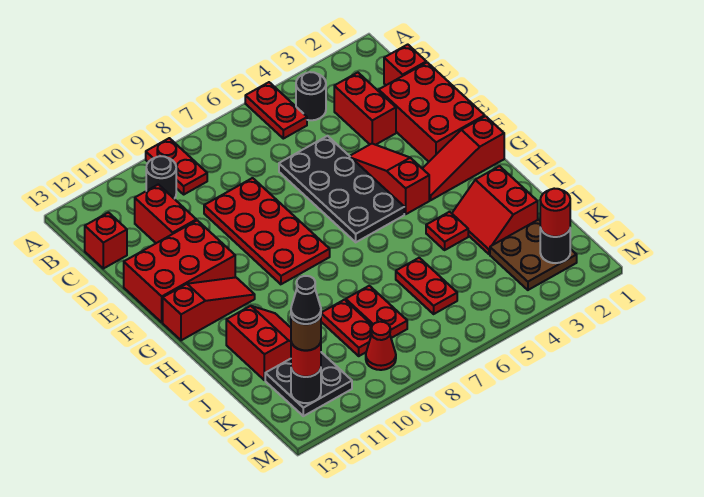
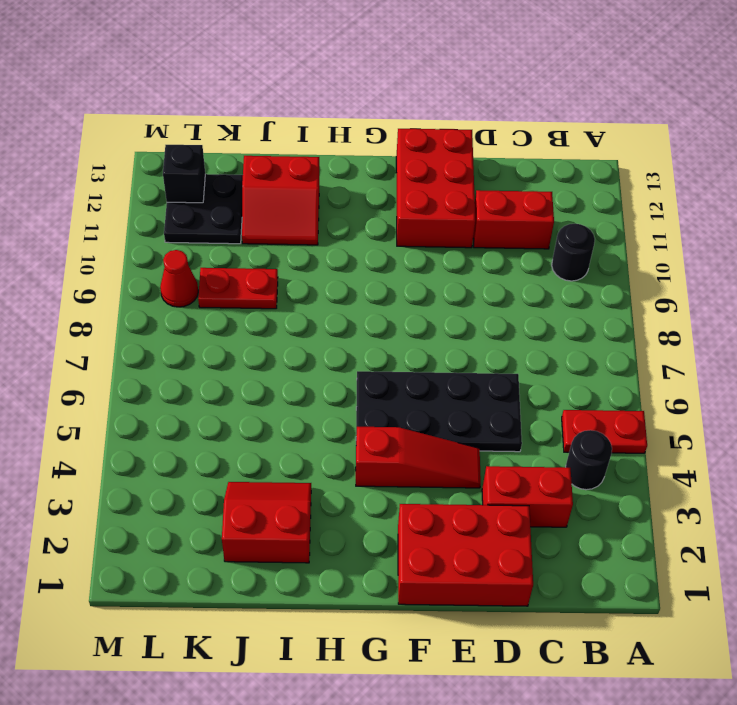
black 1x1 brick [163,145,205,203] -> black 1x1 round brick [291,369,321,403]
none -> red 1x2 plate [146,138,207,194]
none -> red 1x1 brick [384,44,426,85]
none -> red 1x1 brick [85,213,127,269]
none -> red 2x4 plate [204,178,330,284]

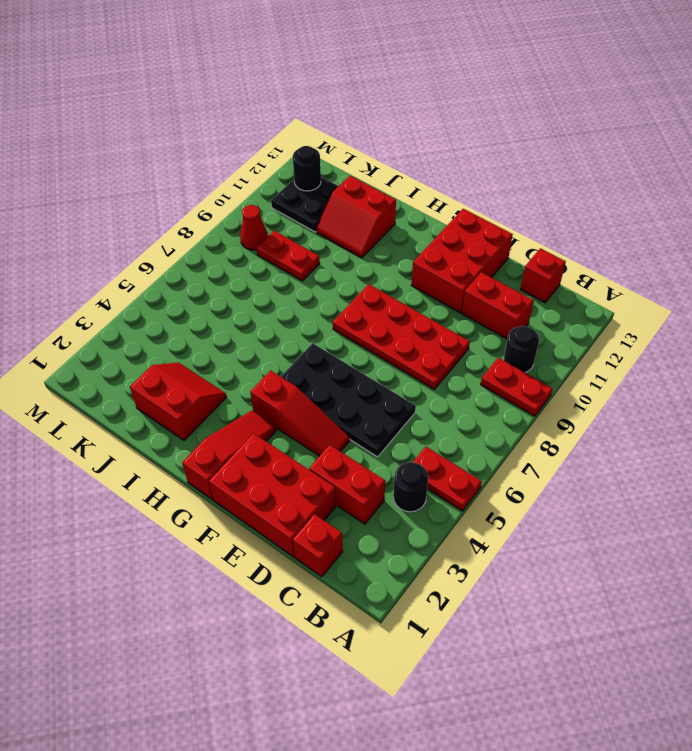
none -> red 1x3 slope [163,277,255,340]
none -> red 1x1 plate [426,212,468,250]
none -> red 1x2 plate [396,258,457,314]
none -> red 1x2 plate [346,286,407,338]

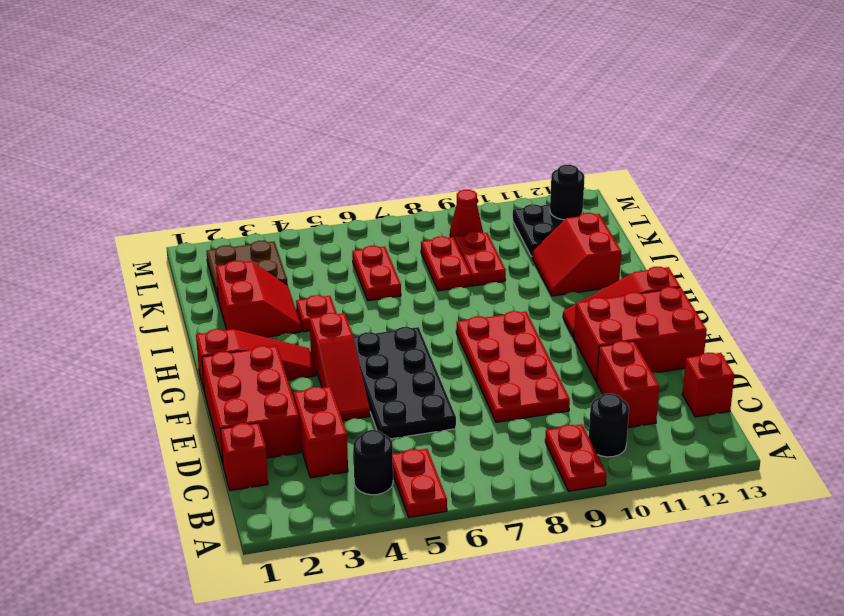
none -> black 1x1 round brick [540,227,570,263]
none -> red 1x1 round brick [540,189,570,237]
none -> red 1x1 round brick [291,342,321,377]
none -> brown 1x1 round brick [291,316,321,351]

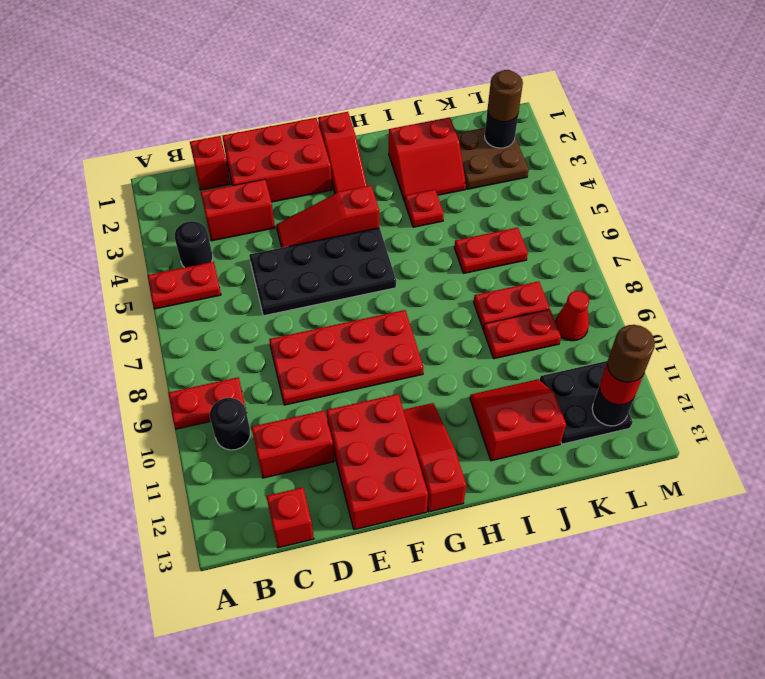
brown 1x1 round brick [488,70,523,122] -> red 1x1 round brick [540,189,570,237]
none -> black 1x1 cone [291,276,321,324]

